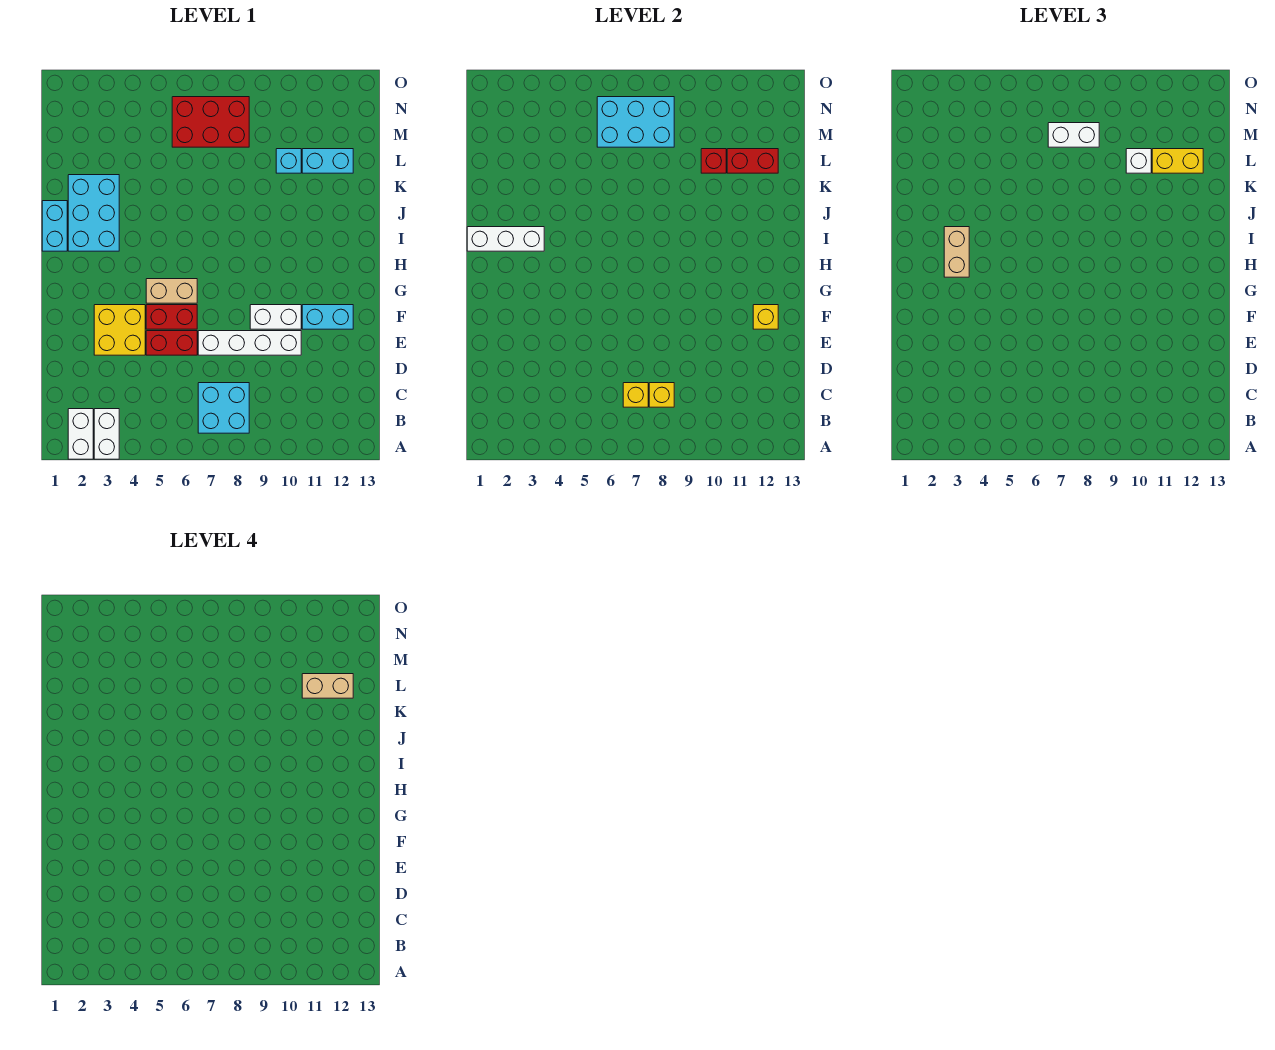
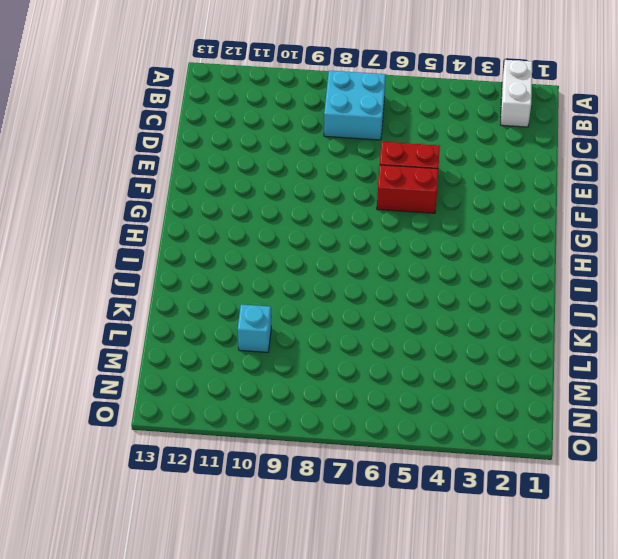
none -> white 1x2 brick [94,409,119,459]
none -> yellow 2x2 brick [94,305,145,355]
none -> white 1x4 brick [198,331,301,355]

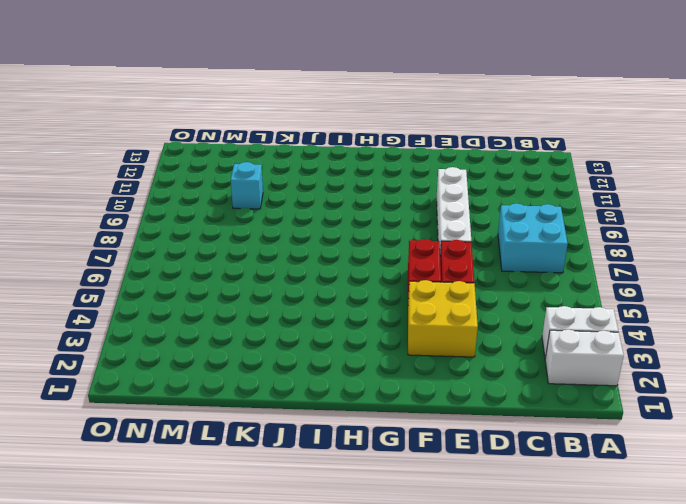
none -> white 1x2 brick [250,305,301,329]
none -> cyan 1x2 brick [302,305,353,329]
none -> tan 1x2 brick [146,279,197,303]

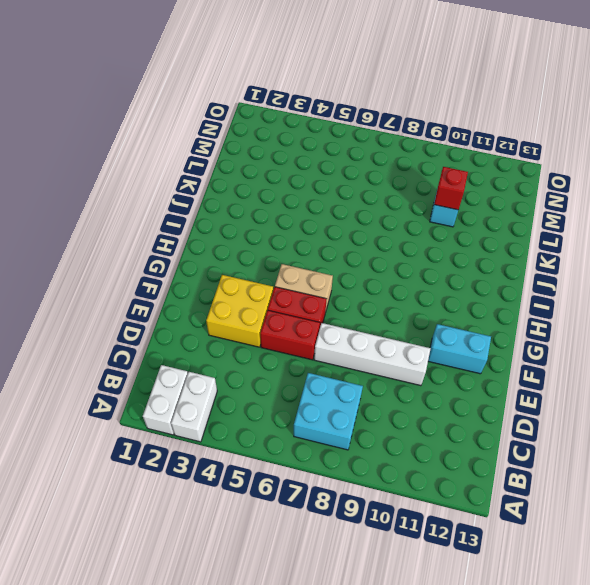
none -> white 1x2 brick [250,305,301,329]
none -> cyan 1x2 brick [42,201,67,251]
none -> cyan 2x3 brick [68,175,119,251]

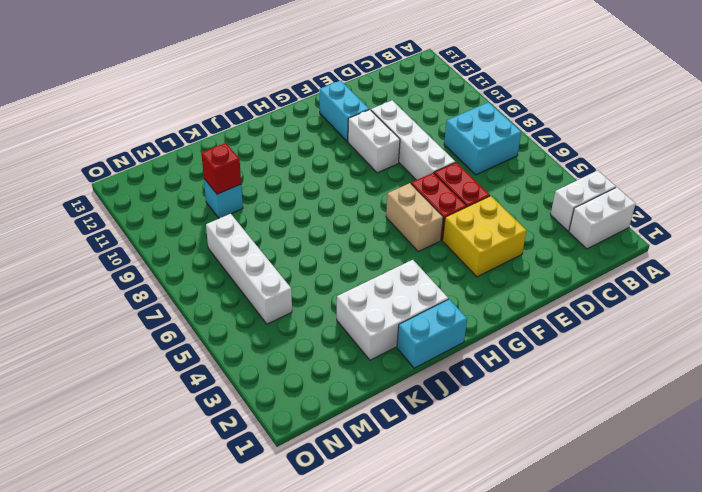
white 2x3 brick [337,260,448,360] -> cyan 2x3 brick [68,175,119,251]
white 1x4 brick [206,214,292,324] -> red 2x3 brick [172,97,249,147]
none -> cyan 1x2 brick [302,149,353,173]
none -> yellow 1x1 brick [623,383,648,407]
none -> yellow 1x1 brick [649,383,674,407]

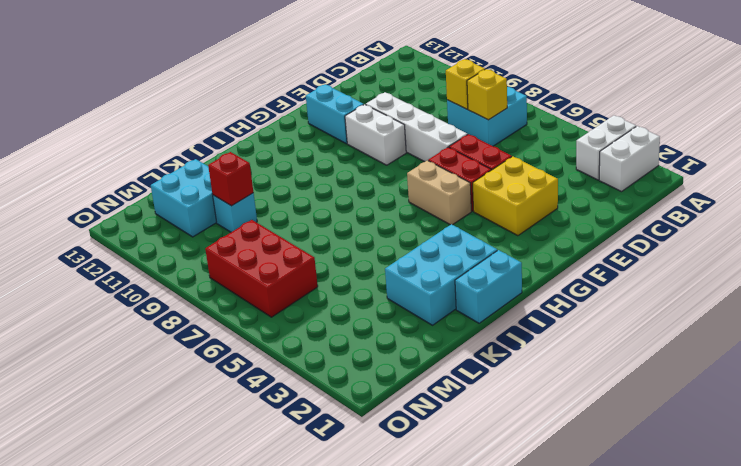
cyan 2x2 brick [151,159,217,237] -> cyan 1x2 brick [302,149,353,173]
none -> yellow 1x1 brick [753,305,778,329]
none -> white 1x3 brick [467,227,544,251]
none -> red 1x2 brick [727,149,778,173]

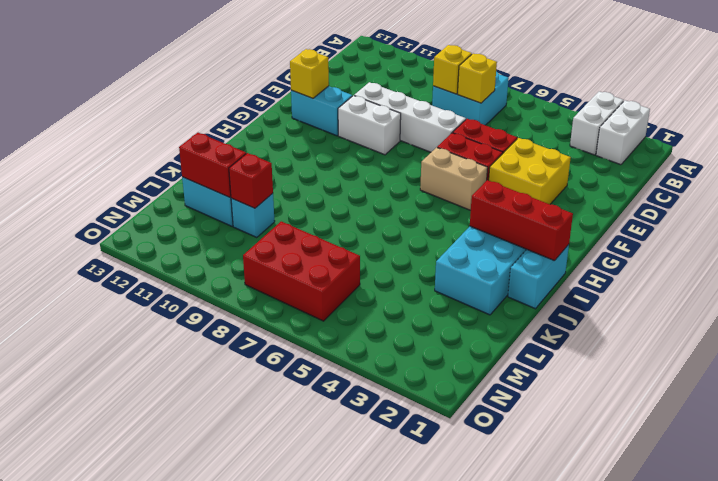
red 1x3 brick [470,180,573,261] -> white 1x3 brick [467,227,544,251]
none -> cyan 2x3 brick [597,97,674,147]
none -> tan 1x2 brick [944,227,969,277]
none -> white 1x1 brick [1126,149,1151,173]

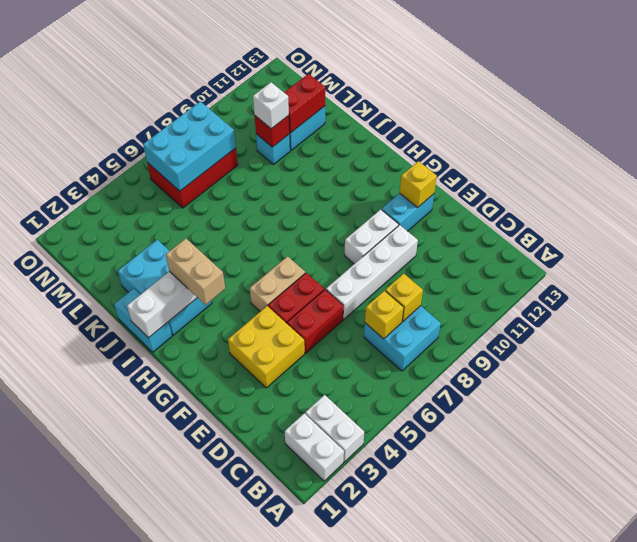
none -> yellow 1x2 brick [1152,149,1203,173]
none -> white 1x2 brick [1048,123,1099,147]
none -> tan 1x2 brick [302,674,353,698]

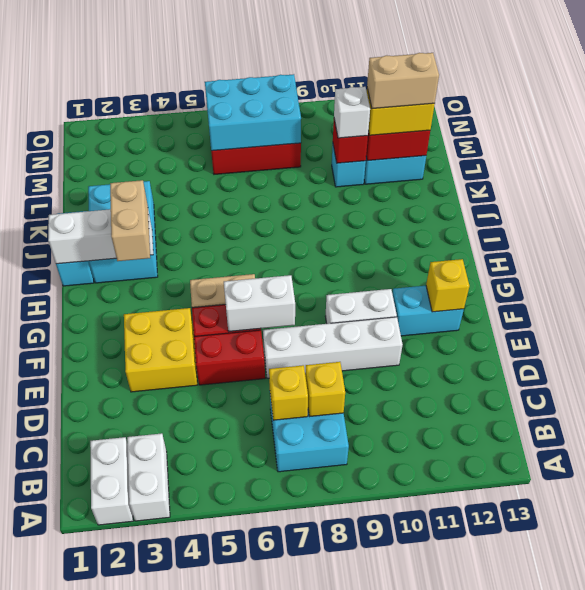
white 1x2 brick [224,275,295,332] -> white 1x2 brick moved to [1048,123,1099,147]

